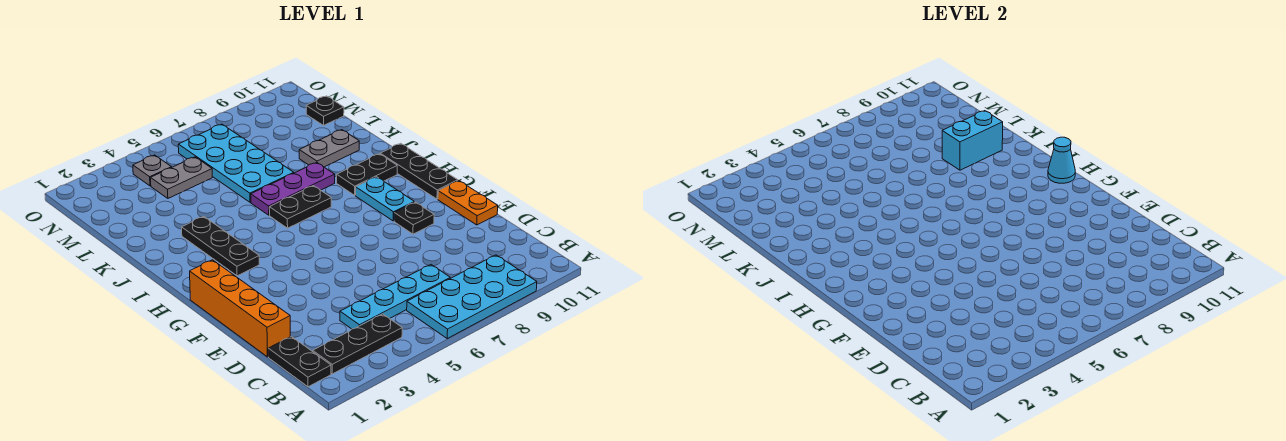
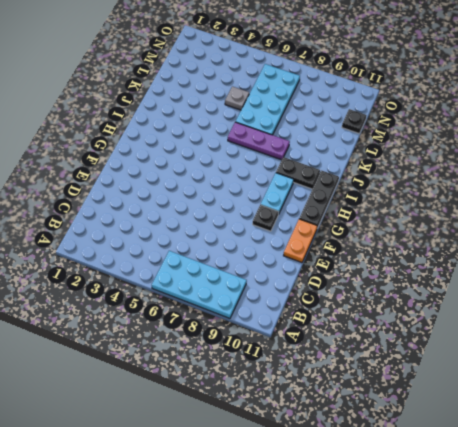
grey 1x1 plate [225,87,249,110] -> grey 1x1 plate moved to [133,155,172,186]
none -> black 1x2 plate [268,336,331,387]
none -> black 1x3 plate [313,314,402,374]
none -> cyan 1x4 plate [340,265,450,329]

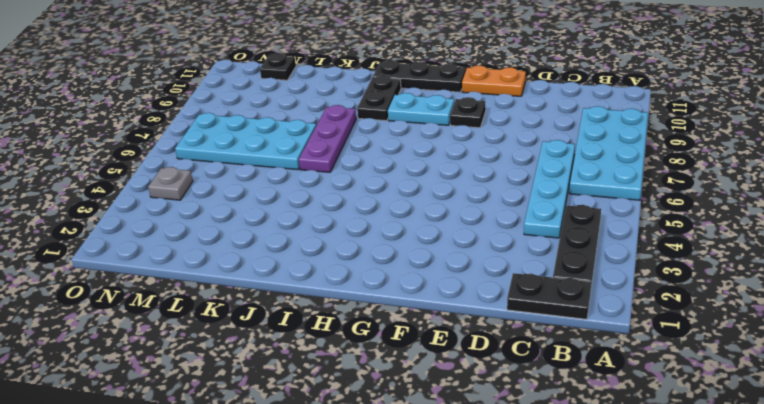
none -> orange 1x4 brick [190,260,290,357]
none -> black 1x3 plate [182,216,259,276]
none -> black 1x2 plate [269,186,331,228]

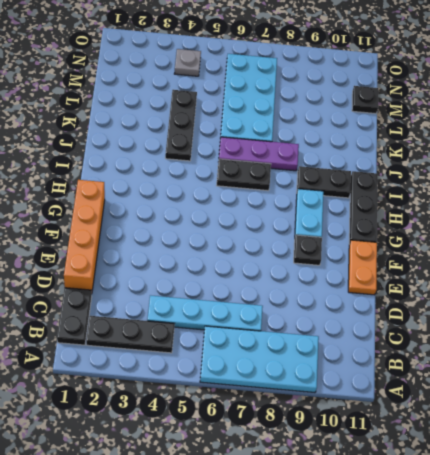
black 1x3 plate [165,90,197,161] -> black 1x3 plate moved to [182,216,259,276]
none -> grey 1x2 plate [299,130,359,167]
none -> grey 1x2 plate [151,157,212,198]
none -> cyan 1x1 cone [1048,137,1075,183]

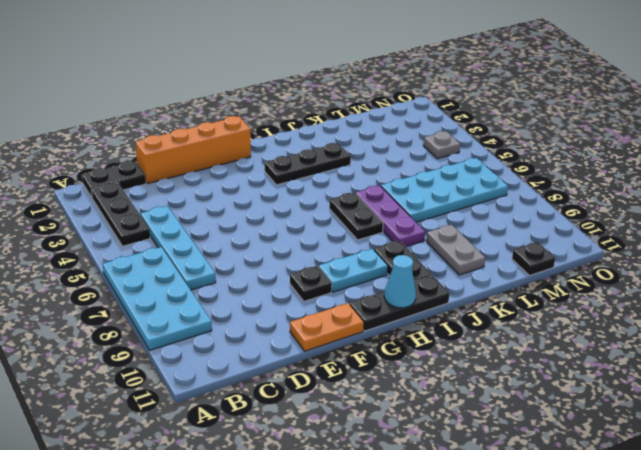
none -> grey 1x2 plate [151,157,212,198]
none -> cyan 1x2 brick [942,111,1003,170]

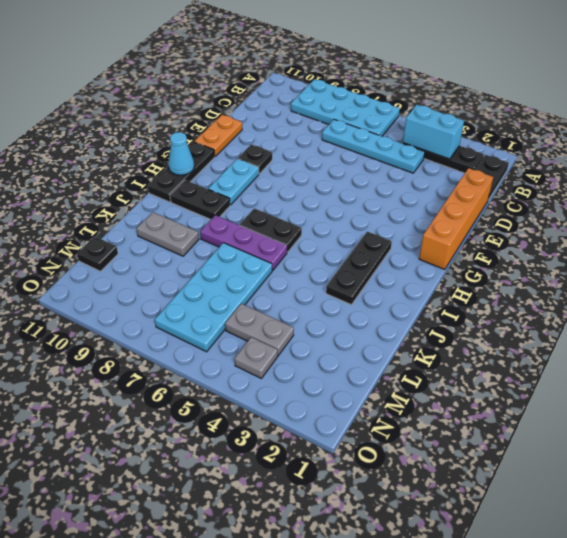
cyan 1x2 brick [403,105,464,159] -> cyan 1x2 brick moved to [942,111,1003,170]

